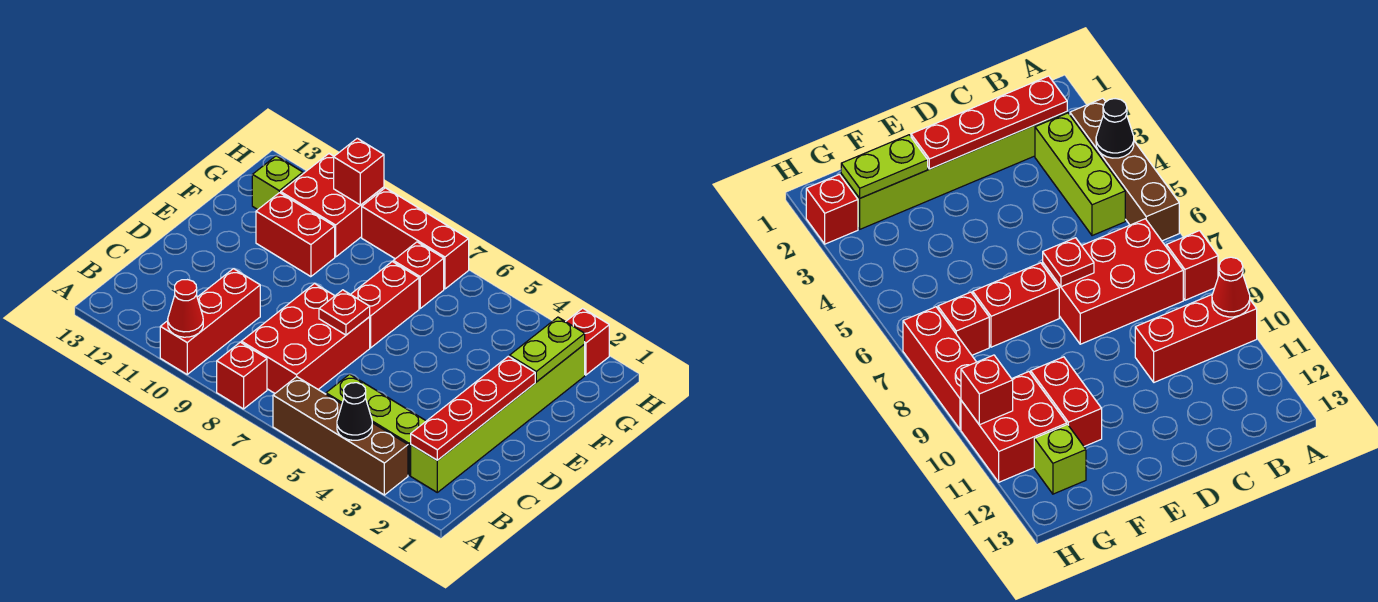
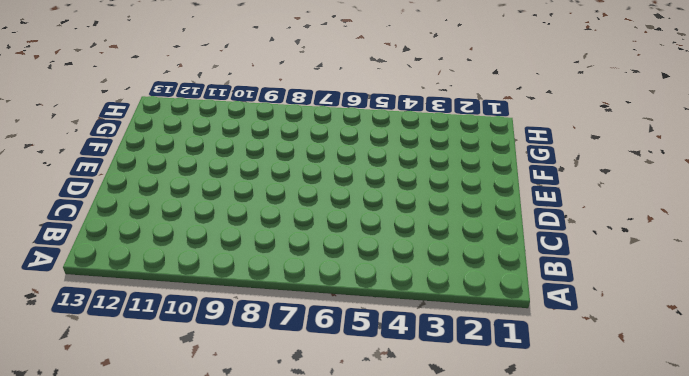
none -> brown 1x4 brick [273,377,408,495]
none -> red 1x1 brick [217,342,267,409]
none -> red 1x3 brick [160,269,260,374]

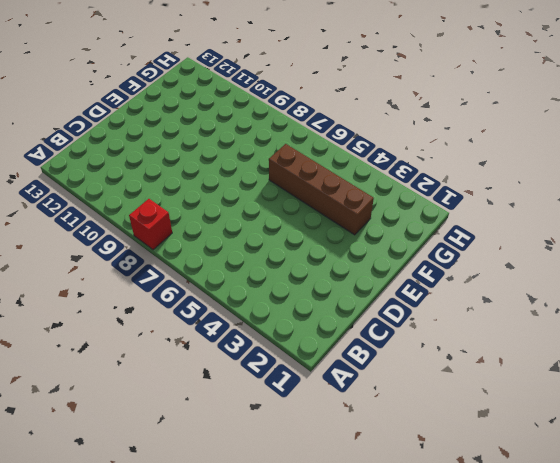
brown 1x4 brick [269,144,374,235] -> brown 1x4 brick moved to [273,377,408,495]
none -> red 1x3 brick [160,269,260,374]
none -> lime 1x6 brick [411,344,585,492]
none -> lime 1x3 brick [326,374,426,475]

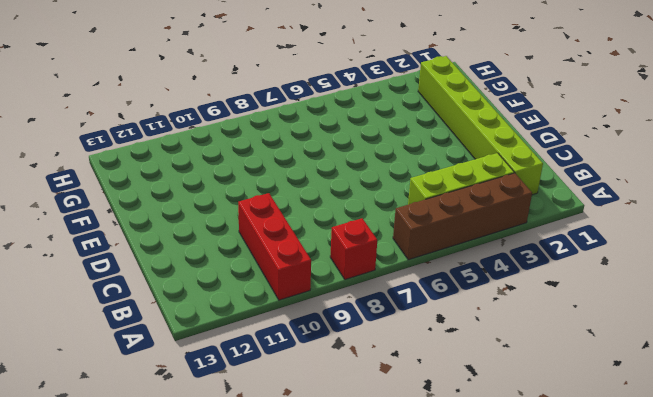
none -> red 2x3 brick [241,284,370,393]
none -> red 1x2 brick [351,262,419,348]
none -> red 1x2 brick [256,193,335,277]

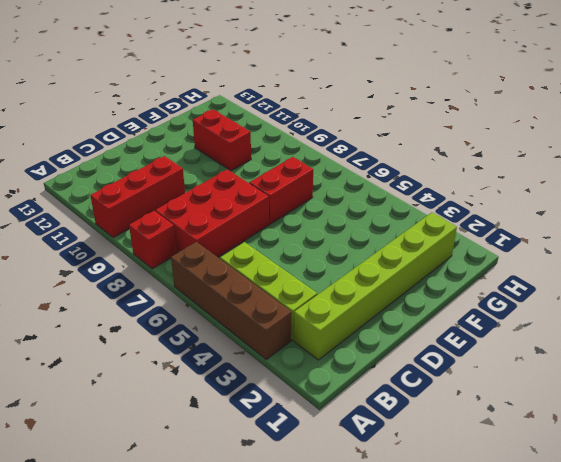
none -> red 1x1 brick [393,242,444,308]
none -> red 2x2 brick [281,154,384,257]
none -> lime 1x1 brick [252,156,303,209]

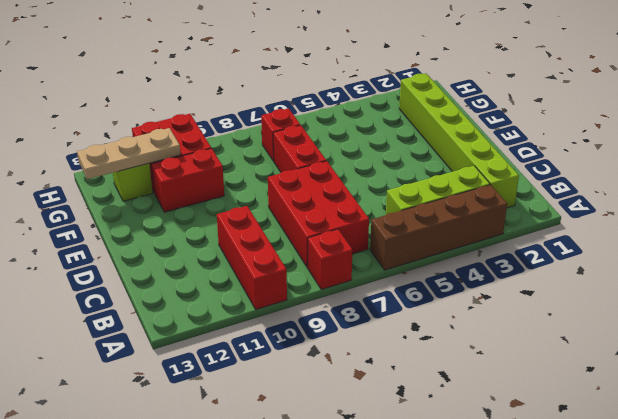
tan 1x3 plate [77,128,181,179] -> none
none -> red 1x1 brick [566,308,609,375]
none -> red 1x3 brick [362,188,469,289]
none -> black 1x1 cone [337,383,372,440]

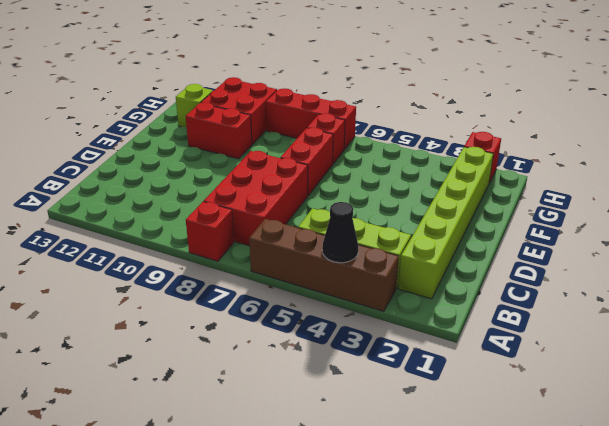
none -> red 1x3 brick [160,269,260,374]
none -> red 1x1 cone [168,280,203,337]
none -> red 1x4 plate [411,356,535,460]

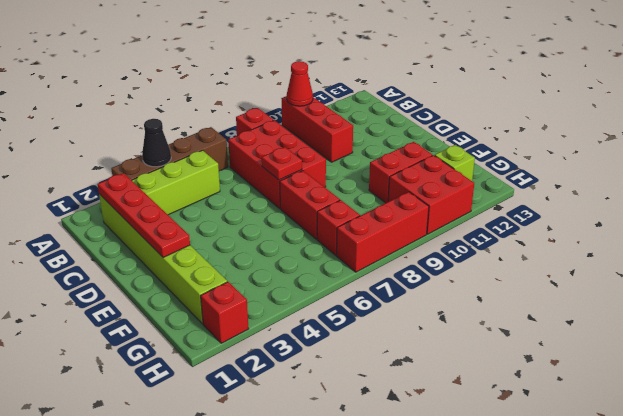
none -> lime 1x2 plate [510,317,585,382]
none -> red 1x1 brick [334,138,384,205]

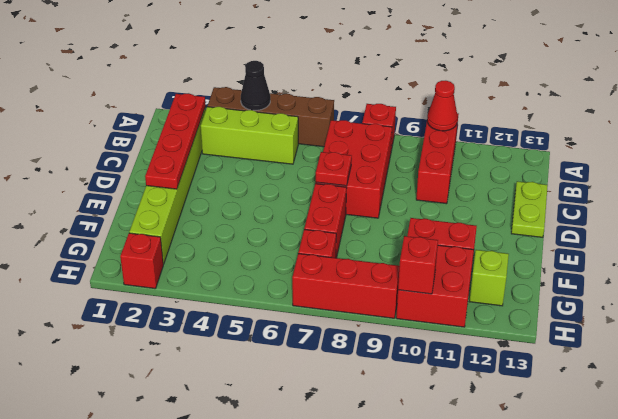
lime 1x2 plate [511,181,548,237] -> lime 1x2 plate moved to [510,317,585,382]

